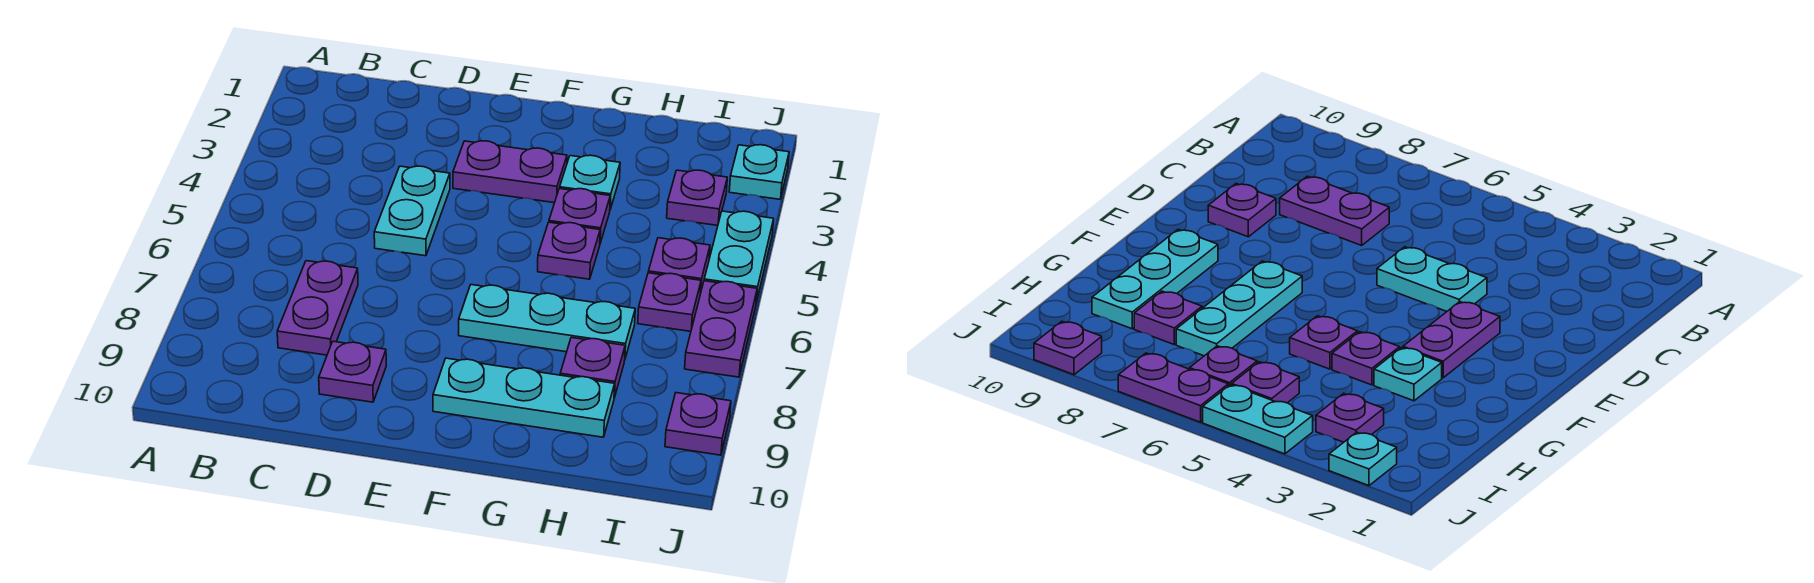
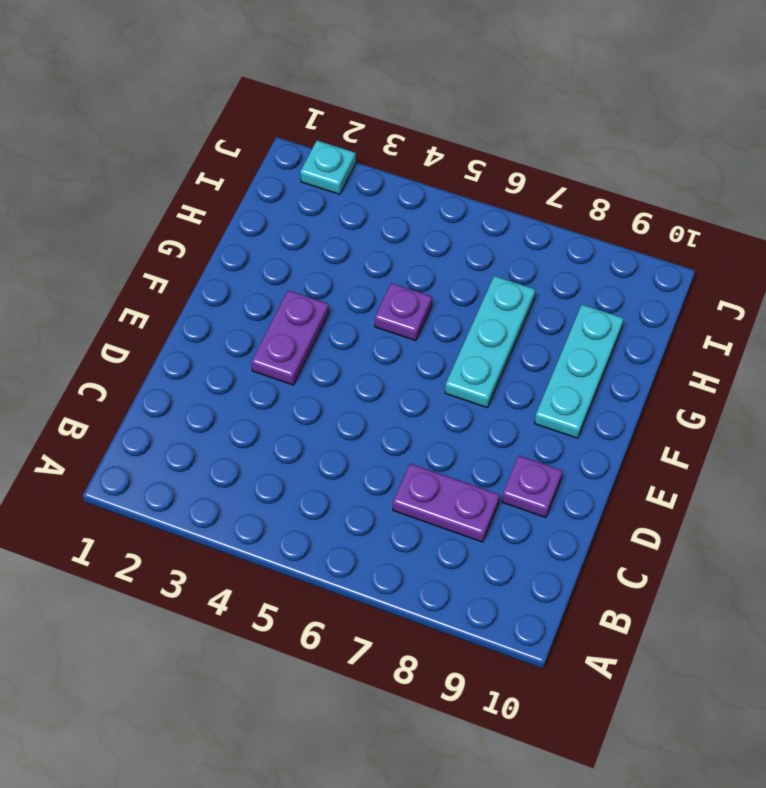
none -> cyan 1x2 plate [374,166,450,256]
none -> cyan 1x1 plate [560,155,620,209]
none -> purple 1x1 plate [549,188,610,243]

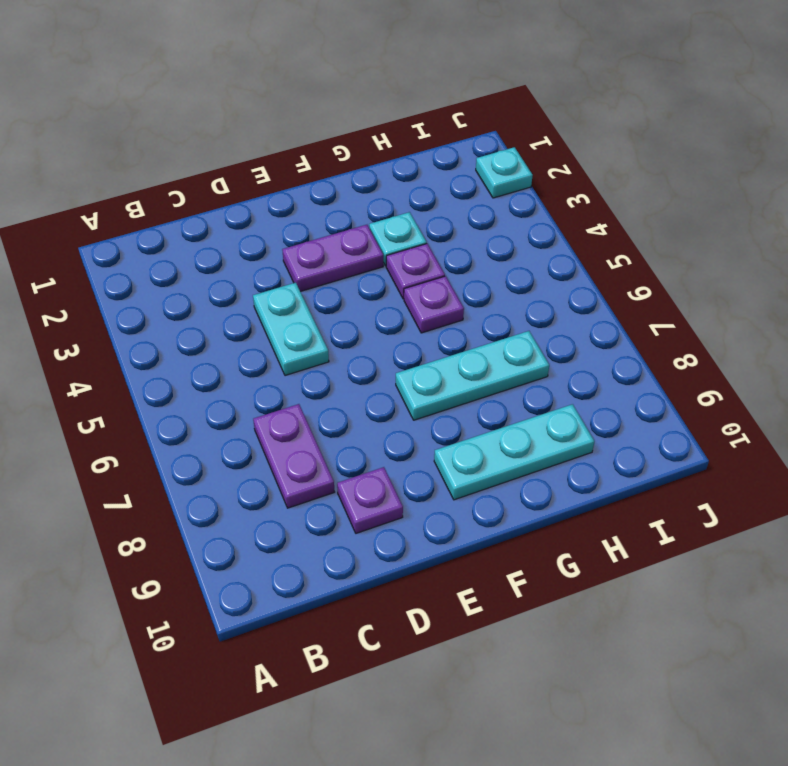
none -> purple 1x1 plate [560,337,625,398]
none -> purple 1x1 plate [667,170,727,226]
none -> purple 1x1 plate [648,238,710,294]

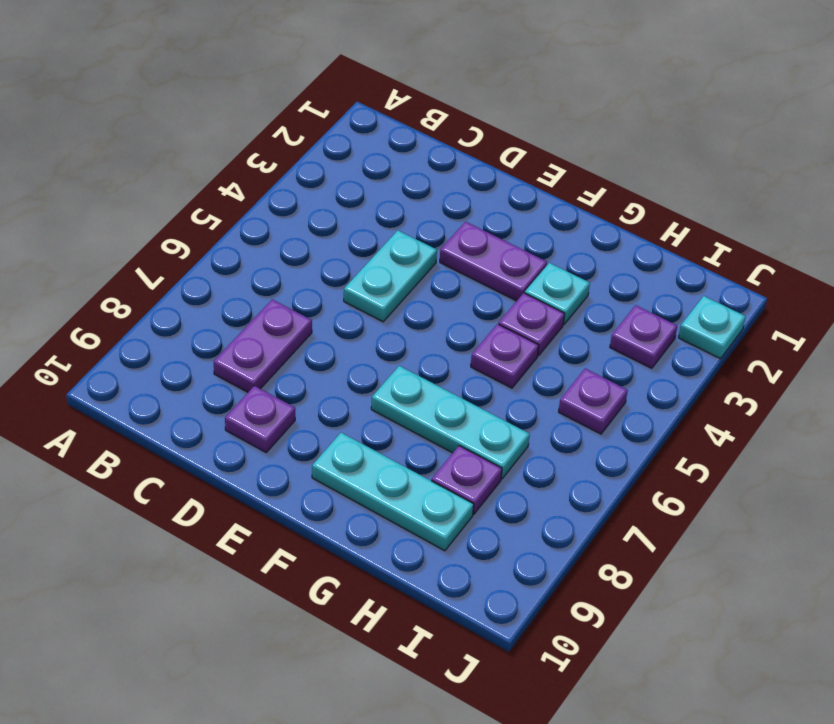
none -> purple 1x1 plate [638,273,701,331]
none -> cyan 1x2 plate [704,211,774,303]
none -> purple 1x2 plate [685,281,757,377]

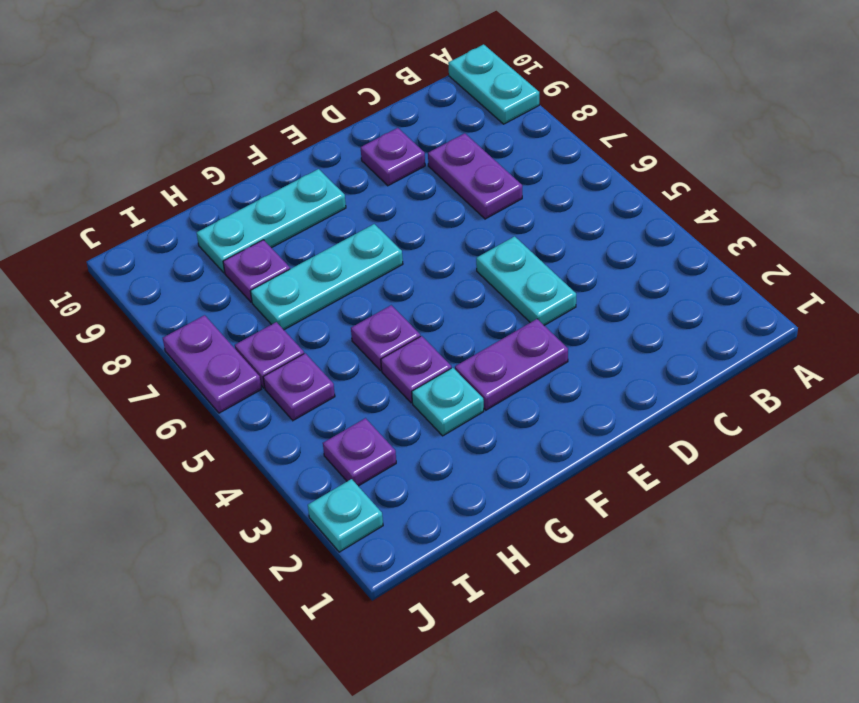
cyan 1x2 plate [448,44,539,124] -> cyan 1x2 plate moved to [704,211,774,303]
none -> purple 1x1 plate [665,393,731,455]

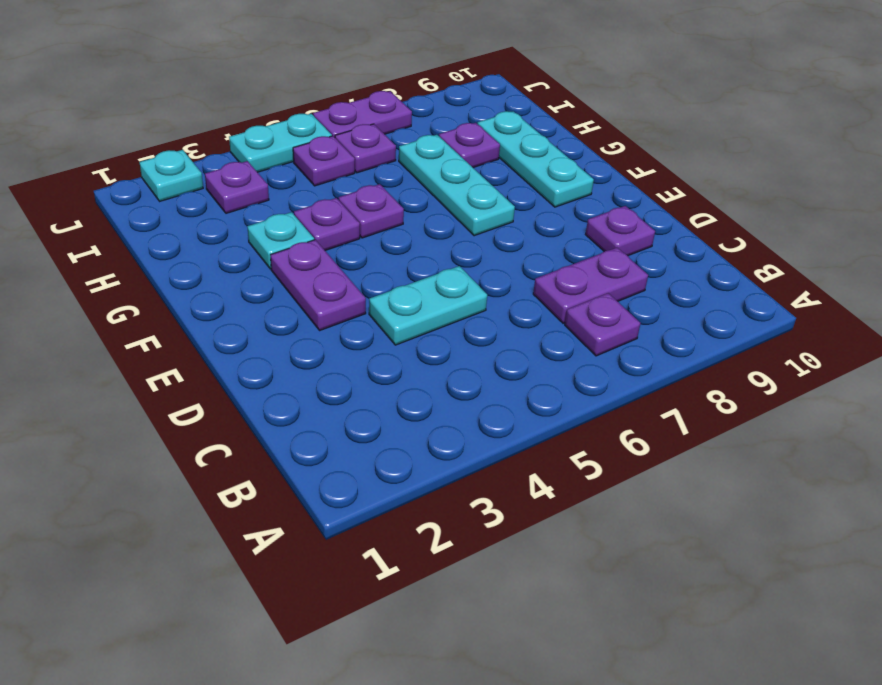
purple 1x1 plate [565,293,640,356] -> purple 1x1 plate moved to [665,393,731,455]

